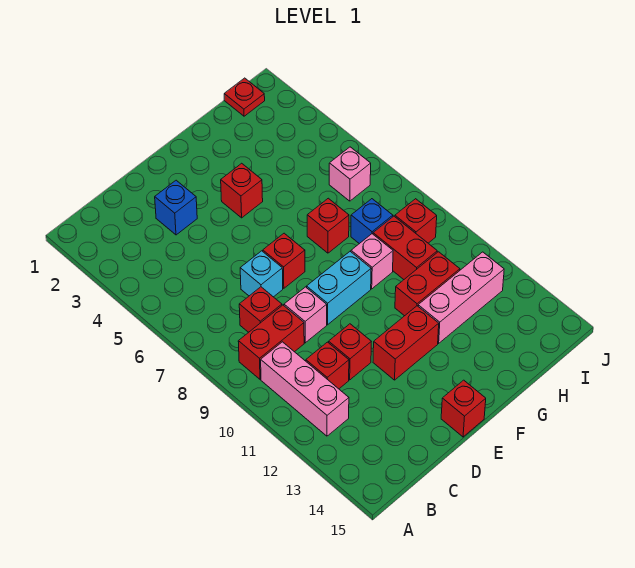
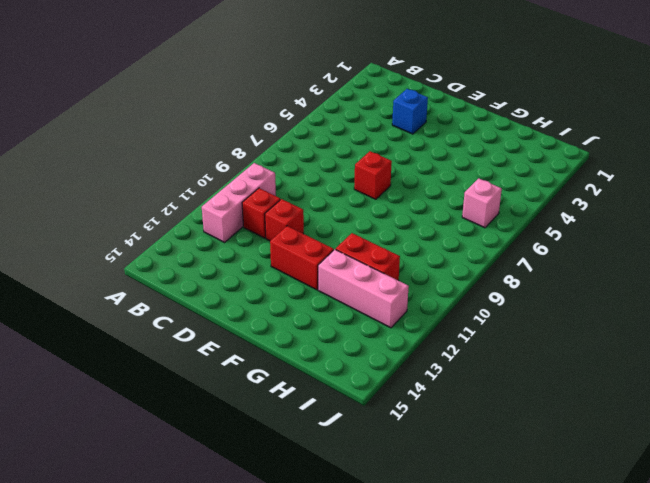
none -> red 1x2 brick [238,305,304,379]
none -> red 1x1 brick [239,287,282,332]
none -> cyan 1x1 brick [240,251,283,297]

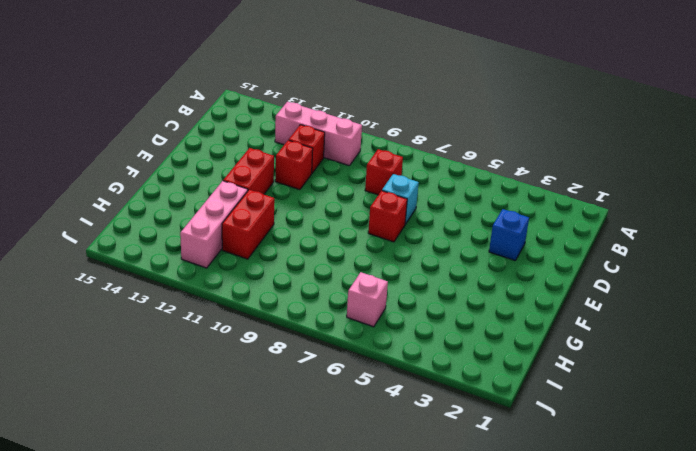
none -> red 1x2 brick [238,305,304,379]
none -> pink 1x1 brick [284,287,327,343]
none -> cyan 1x2 brick [307,252,371,325]

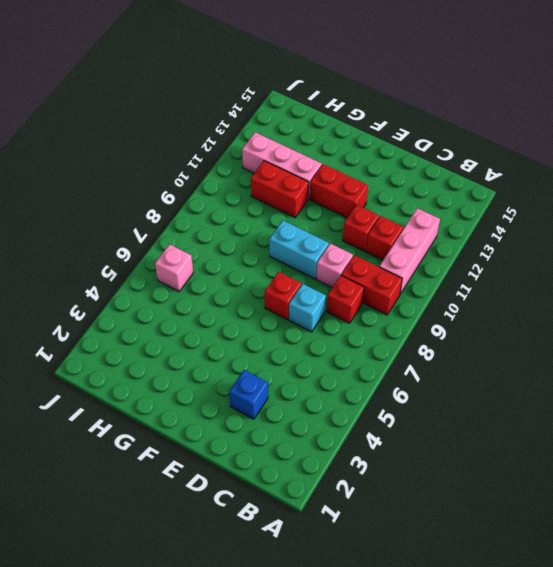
none -> red 1x1 brick [441,380,486,437]
none -> red 1x1 brick [221,163,263,218]
none -> red 1x1 brick [307,198,349,253]

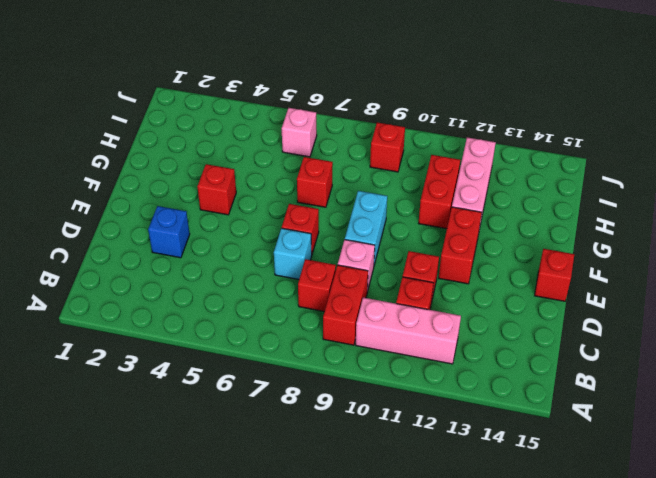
none -> pink 1x1 brick [351,234,393,289]
none -> blue 1x1 brick [351,199,393,244]
none -> red 1x2 brick [373,216,437,279]

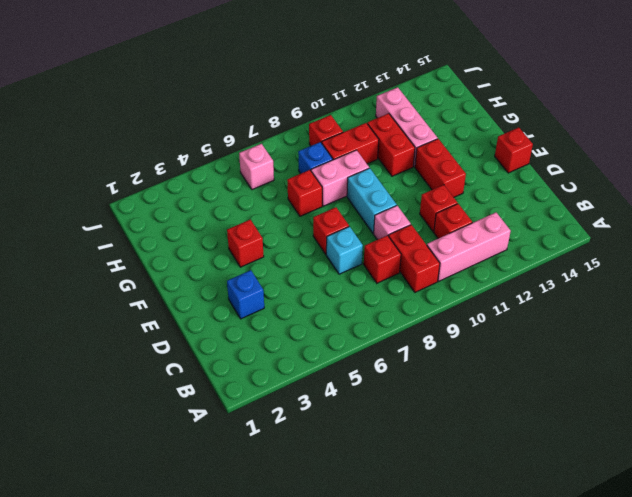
pink 1x2 brick [311,150,369,206] -> pink 1x1 brick [351,234,393,289]
none -> red 1x1 plate [224,78,265,116]

